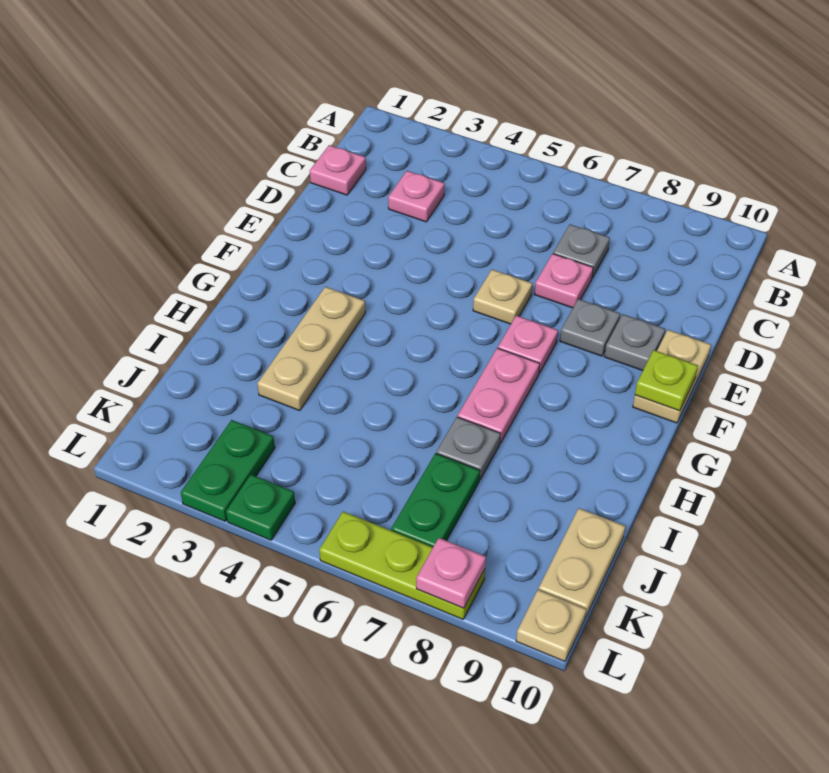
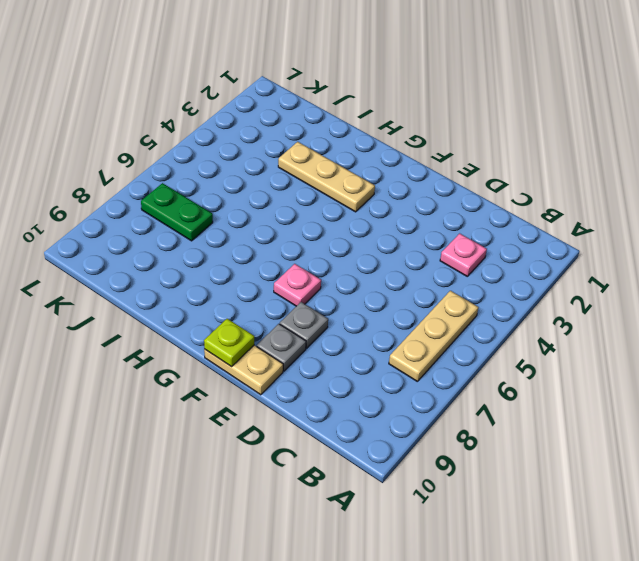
tan 1x3 plate [389,291,478,382] -> none
none -> pink 1x1 plate [310,145,366,195]
none -> grey 1x1 plate [553,224,610,278]
none -> pink 1x1 plate [534,254,593,308]

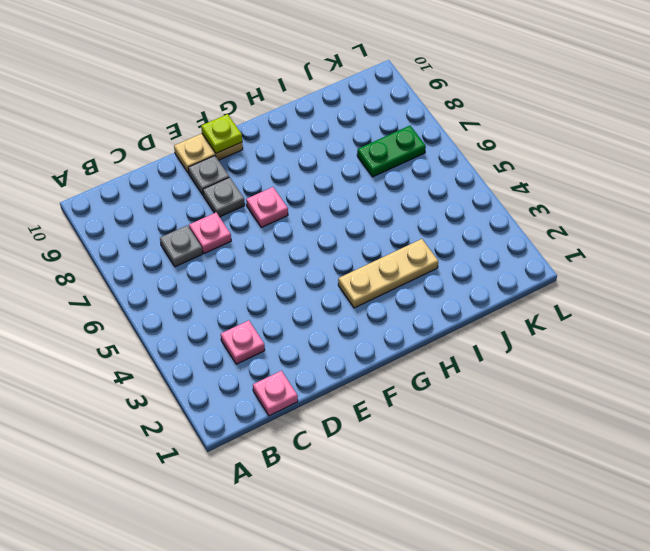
none -> tan 1x1 plate [473,270,532,324]
none -> pink 1x2 plate [458,348,540,443]
none -> grey 1x1 plate [436,417,500,480]

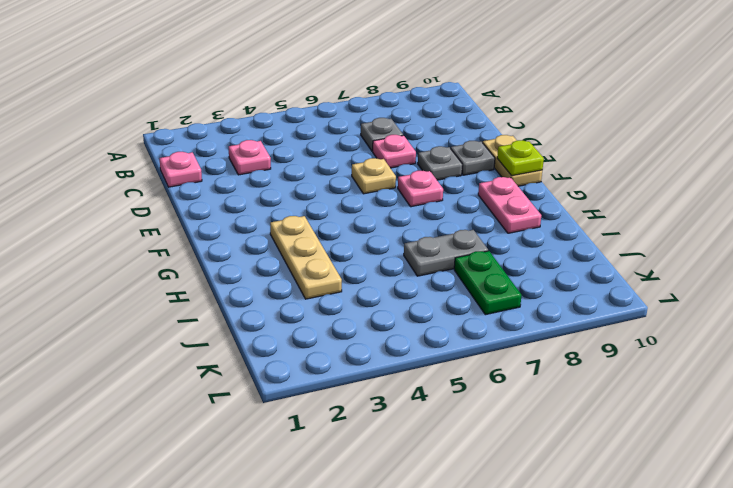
pink 1x2 plate [478,177,541,233] -> pink 1x2 plate moved to [458,348,540,443]
grey 1x2 plate [404,230,488,276] -> grey 1x1 plate [436,417,500,480]
none -> tan 1x2 plate [539,508,625,618]
none -> green 1x2 plate [181,420,275,521]
none -> green 1x1 plate [226,475,295,540]

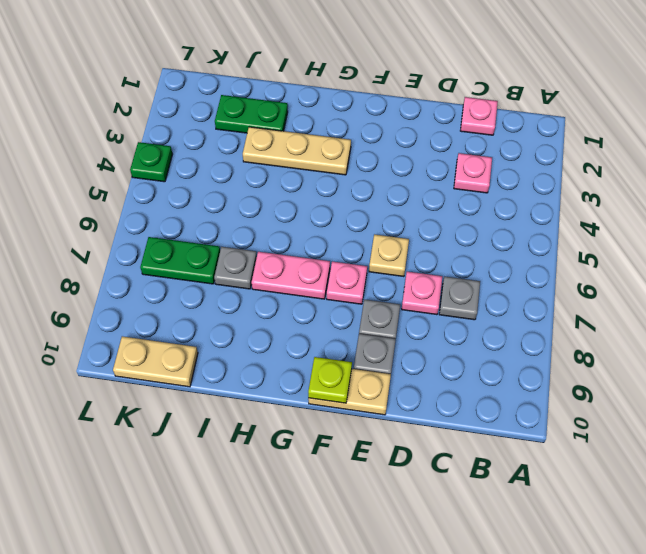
green 1x2 plate [215,95,288,133] -> green 1x2 plate moved to [181,420,275,521]
none -> lime 1x3 plate [319,512,485,619]
none -> tan 1x1 plate [516,590,586,662]
none -> pink 1x1 plate [416,538,486,608]

